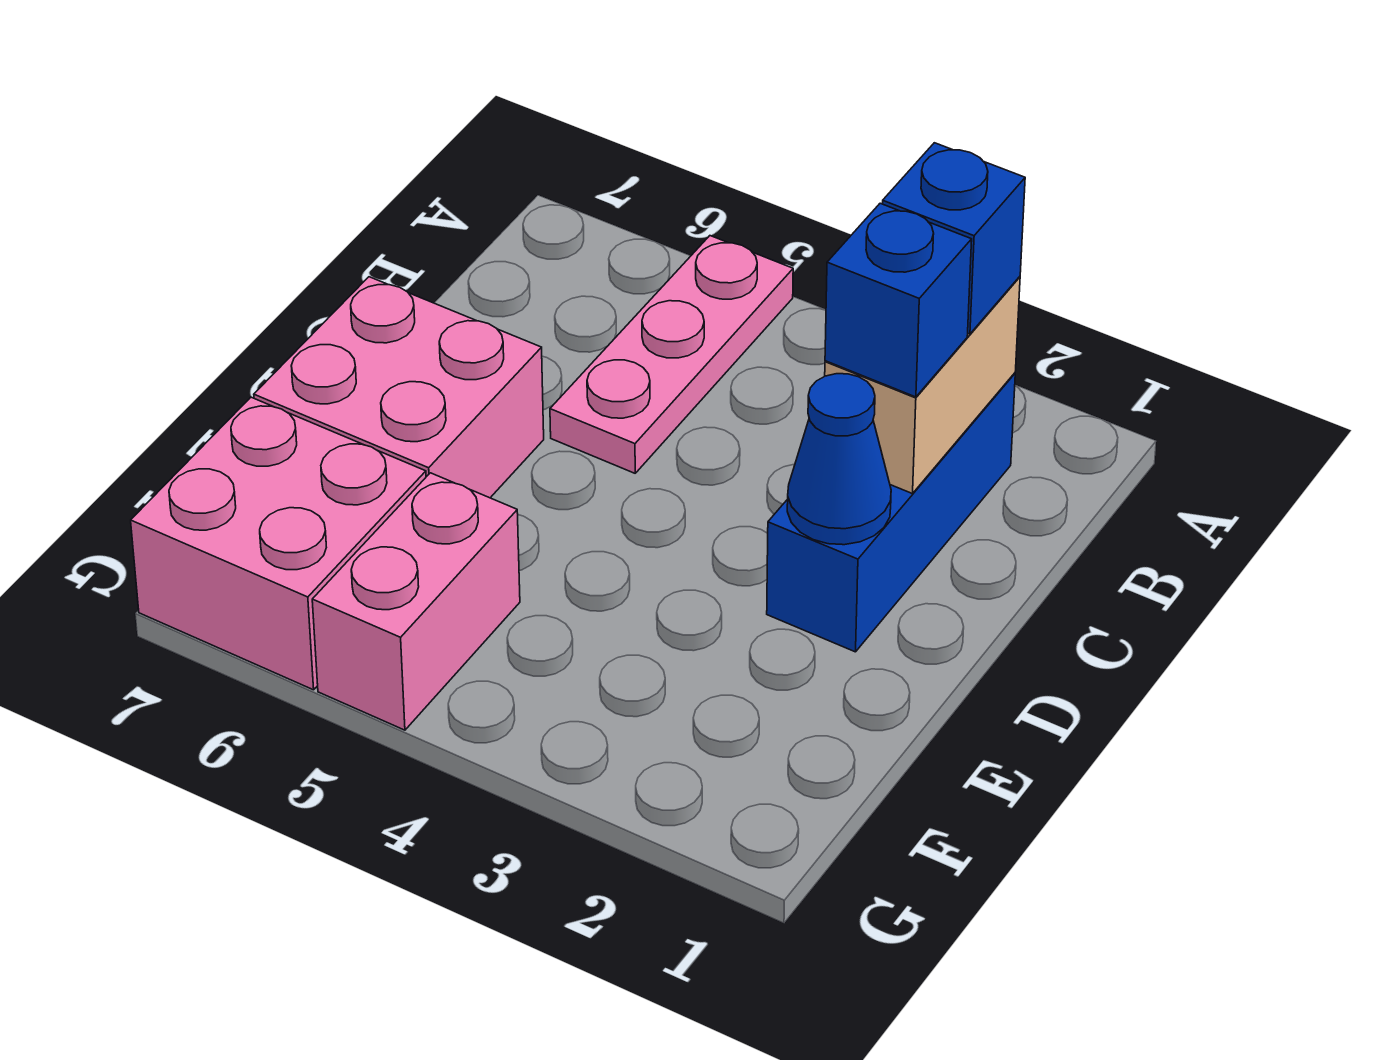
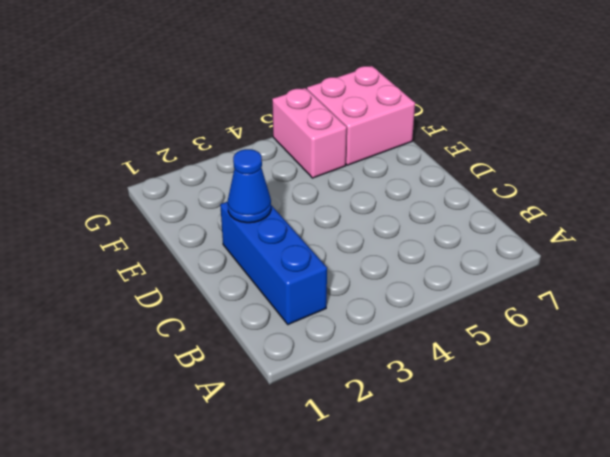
none -> pink 1x3 plate [550,236,793,473]
none -> pink 2x2 brick [254,277,544,498]

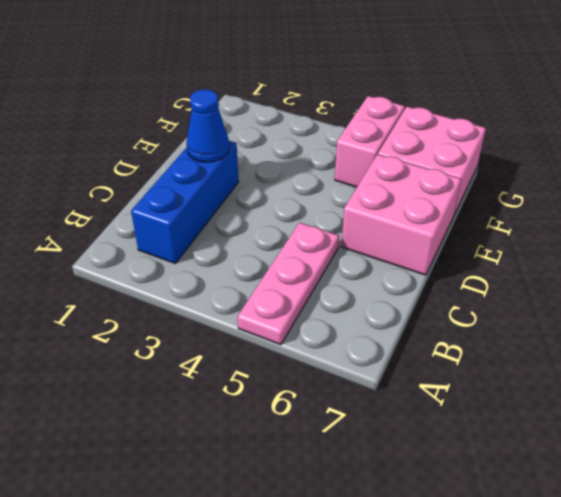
none -> tan 1x2 brick [825,277,1020,494]
none -> blue 1x1 brick [883,143,1025,334]

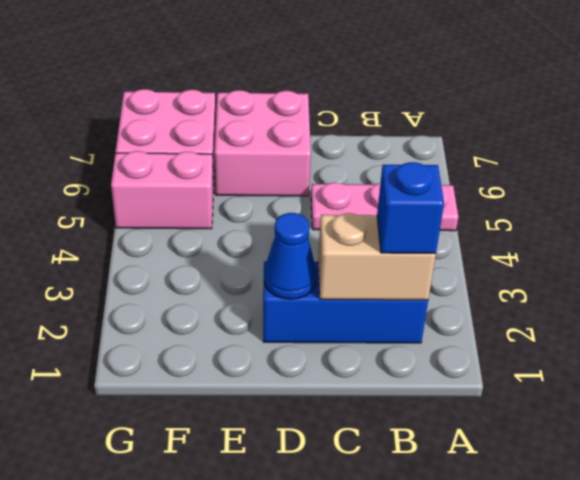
none -> blue 1x1 brick [825,203,972,397]

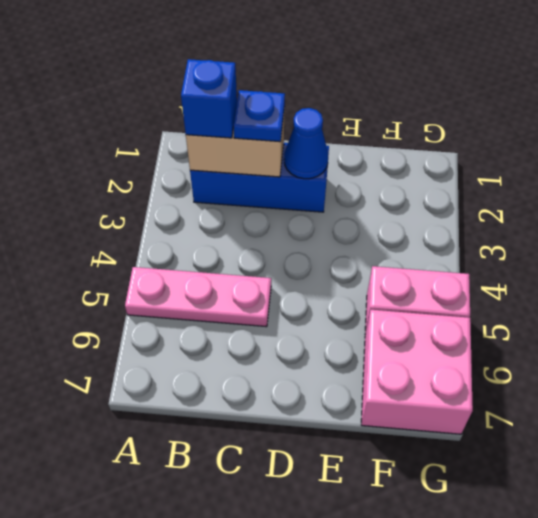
blue 1x1 plate [234,90,285,142] -> blue 1x1 brick [825,203,972,397]
none -> pink 2x2 brick [254,277,544,498]

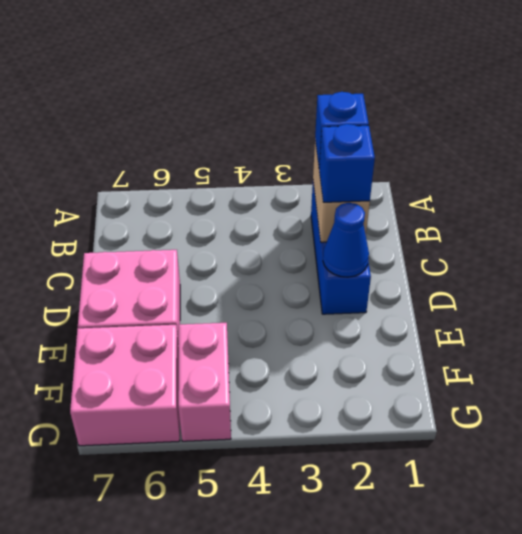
none -> pink 1x3 plate [550,236,793,473]

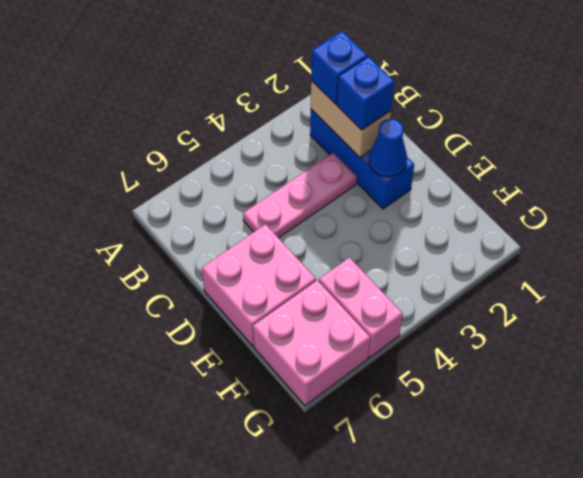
pink 1x3 plate [243,153,357,238] -> pink 1x3 plate turned to [550,236,793,473]

